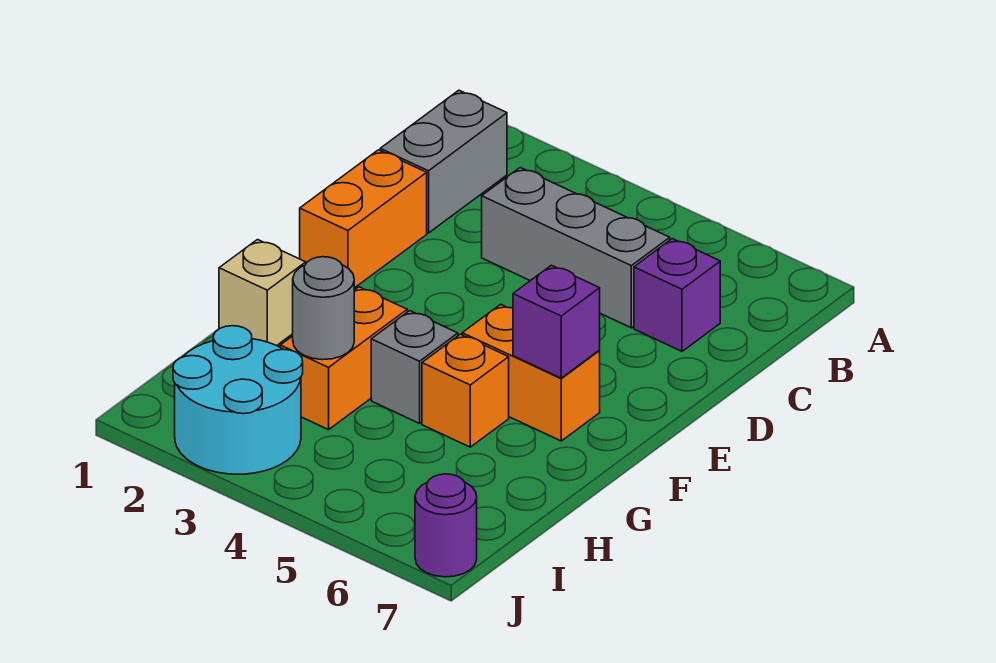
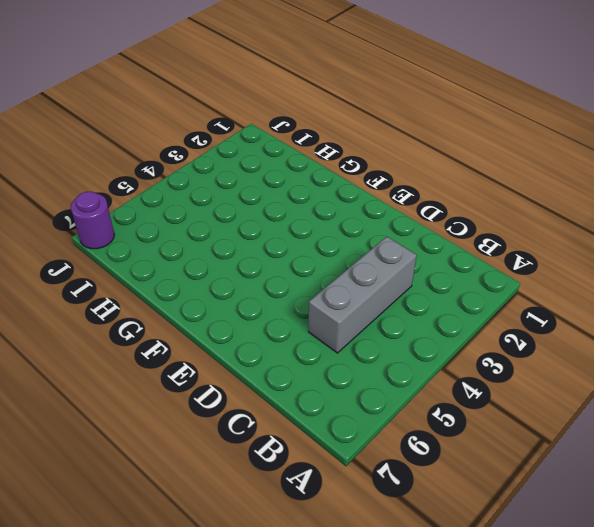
none -> grey 1x2 brick [380,90,507,233]
none -> purple 1x1 brick [634,239,720,351]
none -> orange 1x2 brick [300,150,427,288]

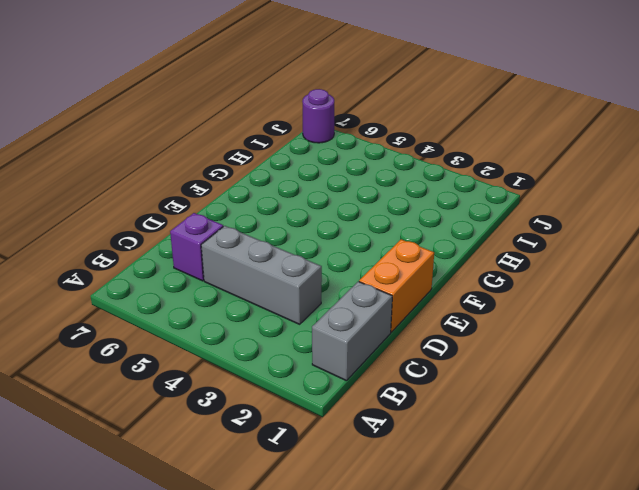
none -> orange 1x2 brick [462,304,600,441]
none -> tan 1x1 brick [219,240,306,346]
none -> orange 1x2 brick [280,287,407,430]

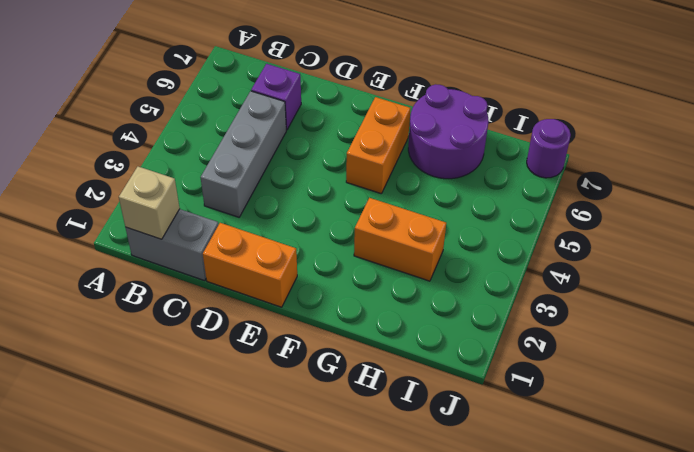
tan 1x1 brick [119,167,180,239] -> tan 1x1 brick moved to [219,240,306,346]
purple 2x2 round brick [408,84,489,179] -> none
none -> grey 1x1 brick [371,311,458,423]
none -> orange 1x1 brick [422,334,509,447]
none -> cyan 2x2 round brick [173,326,303,474]

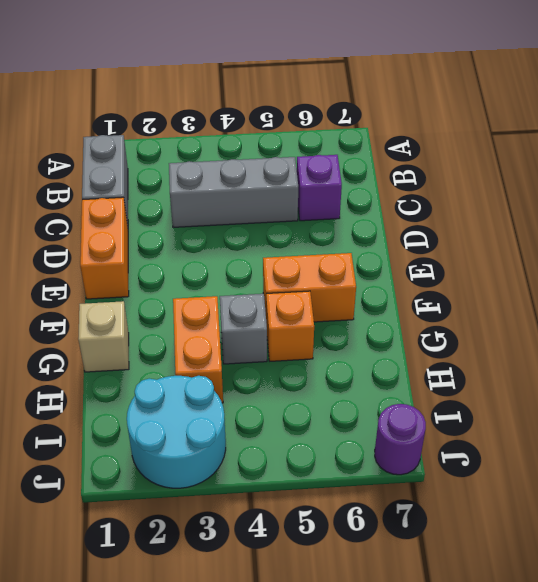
none -> purple 1x1 brick [513,265,600,378]
none -> grey 1x1 round brick [293,257,354,360]

